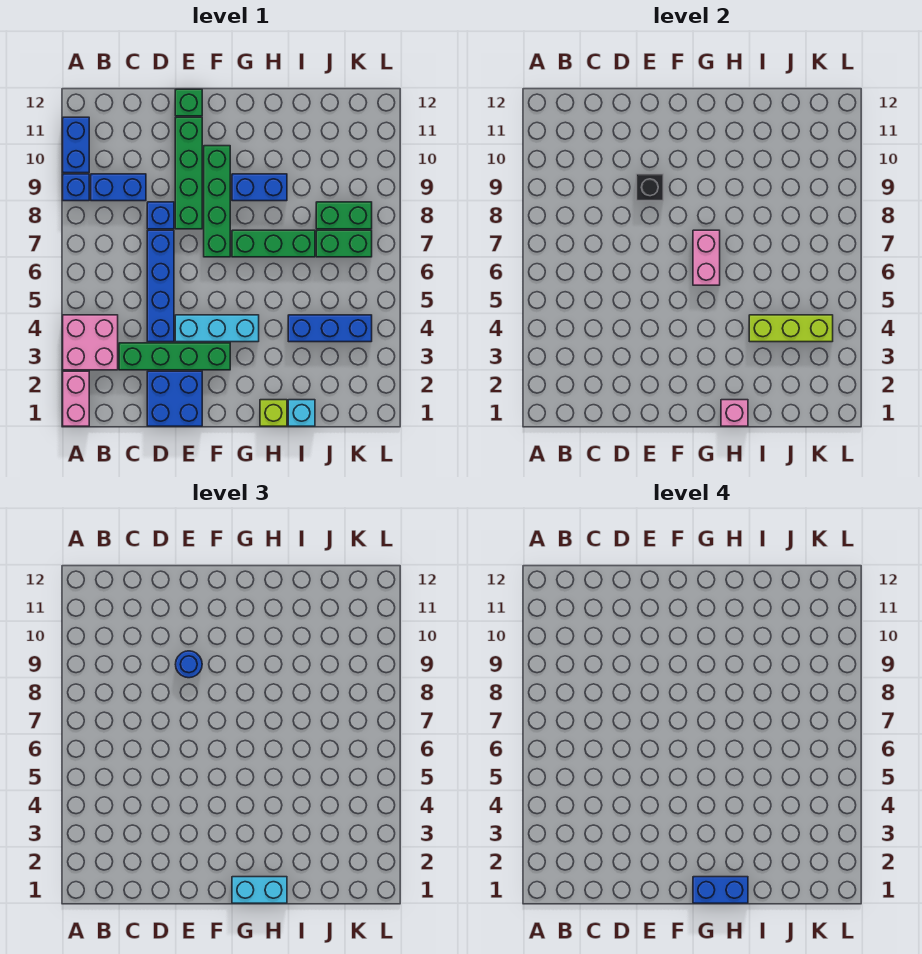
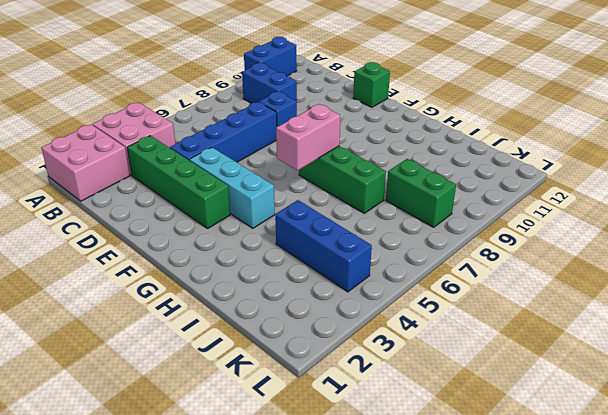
pink 2x2 brick [41,124,130,201] -> pink 1x2 brick [63,371,89,426]
none -> blue 1x1 brick [63,174,89,201]
none -> blue 2x2 brick [147,371,202,426]
none -> green 1x4 brick [175,117,202,229]

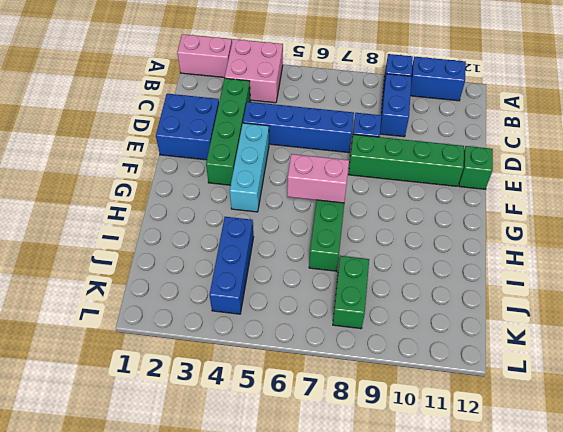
none -> green 1x4 brick [204,146,230,257]
none -> blue 1x2 brick [232,174,287,201]
none -> lime 1x1 brick [260,400,287,426]

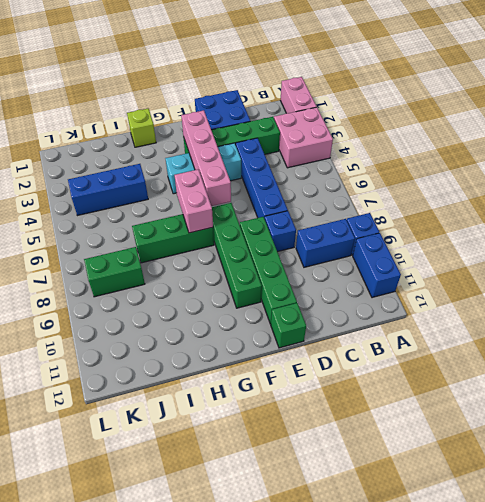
pink 1x4 brick [181,110,231,206] -> none
none -> blue 1x2 brick [232,174,287,201]
none -> cyan 1x1 brick [288,400,315,426]
none -> green 1x2 brick [316,230,372,257]

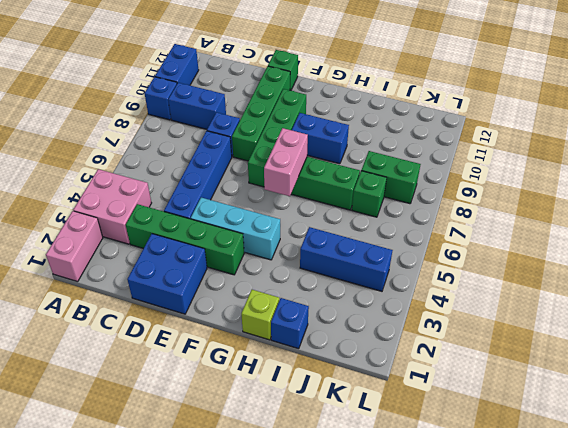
blue 1x1 brick [271,298,309,349] -> cyan 1x1 brick [288,400,315,426]
green 1x1 brick [352,171,387,217] -> green 1x2 brick [316,230,372,257]
none -> black 1x1 brick [636,174,663,201]
none -> pink 1x1 brick [721,400,748,426]
none -> lime 1x3 brick [749,315,833,342]

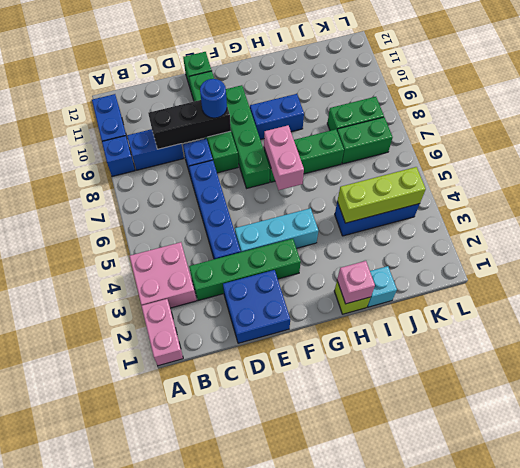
black 1x3 brick [148,100,231,149] -> black 1x1 brick [636,174,663,201]
none -> cyan 1x2 brick [232,877,287,903]
none -> blue 1x2 brick [693,877,748,903]

